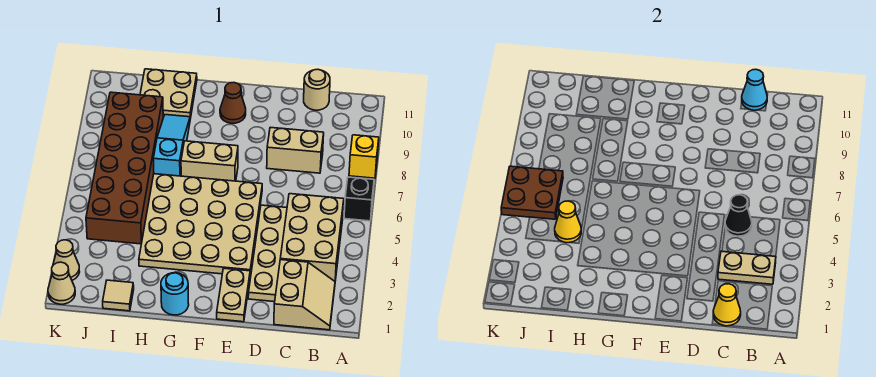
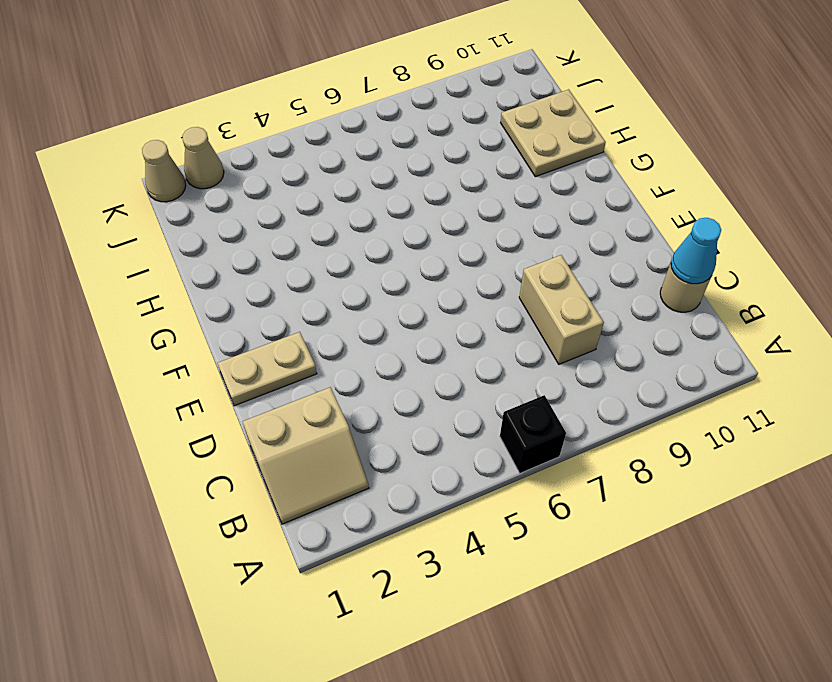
none -> yellow 1x1 brick [349,135,379,178]
none -> tan 2x3 brick [280,194,344,281]
none -> tan 1x4 plate [248,205,287,302]

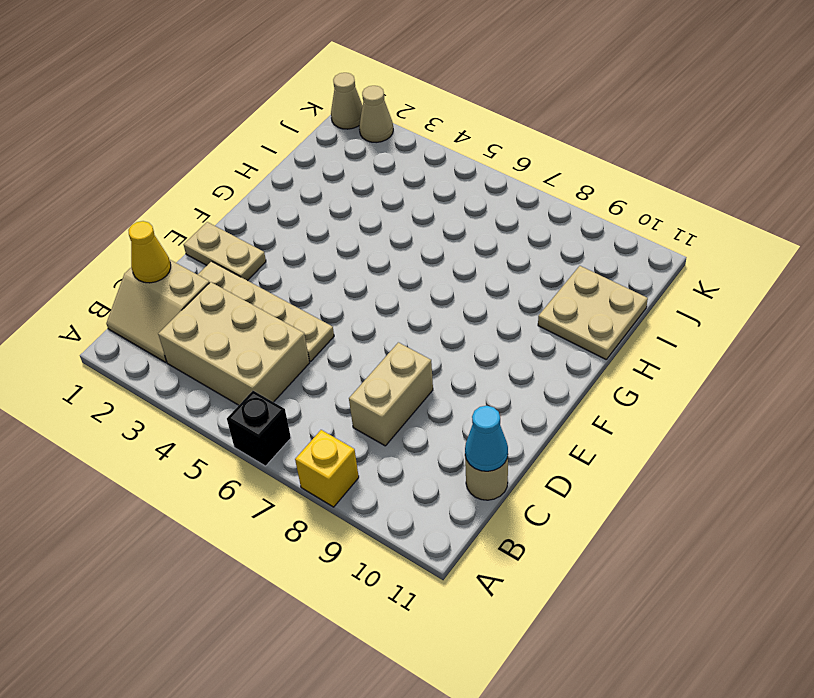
none -> tan 4x4 plate [139,174,262,274]
none -> tan 1x2 brick [181,141,238,181]
none -> brown 1x1 cone [220,83,246,123]

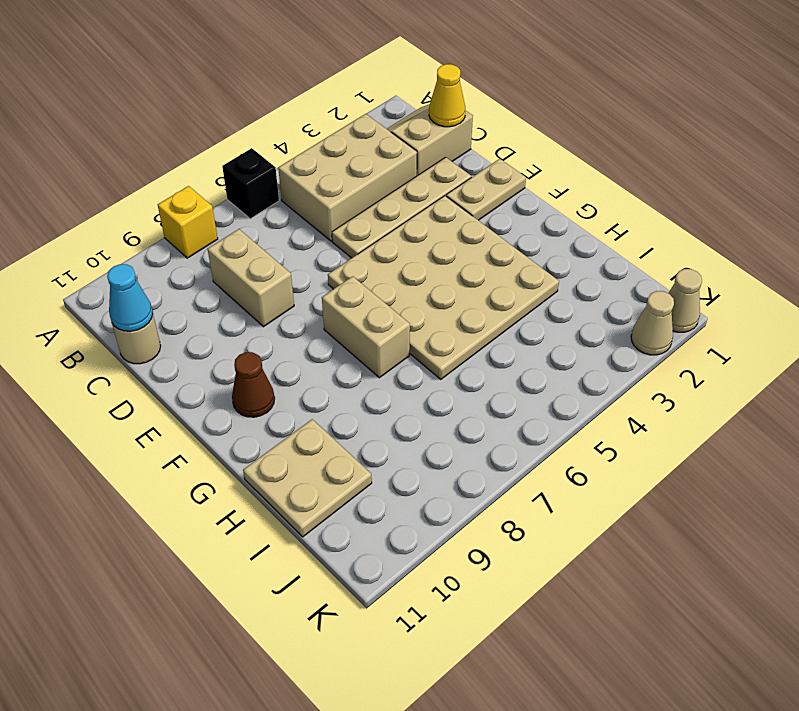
none -> cyan 1x1 round brick [161,273,189,315]
none -> cyan 1x3 slope [153,115,190,176]
none -> tan 1x1 tile [103,280,134,311]

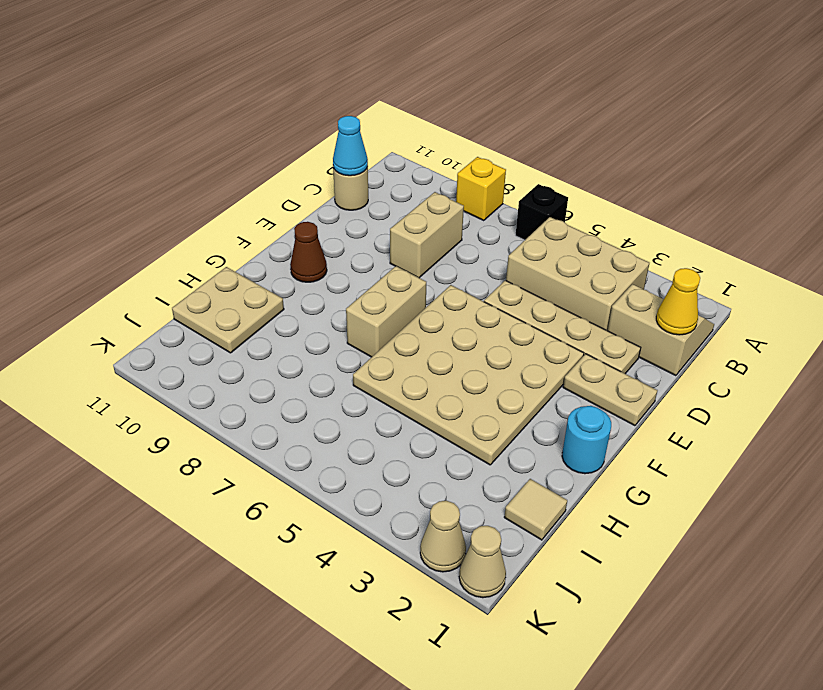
none -> cyan 1x3 slope [153,115,190,176]
none -> brown 2x6 brick [86,92,163,244]
none -> tan 1x2 plate [718,251,776,284]

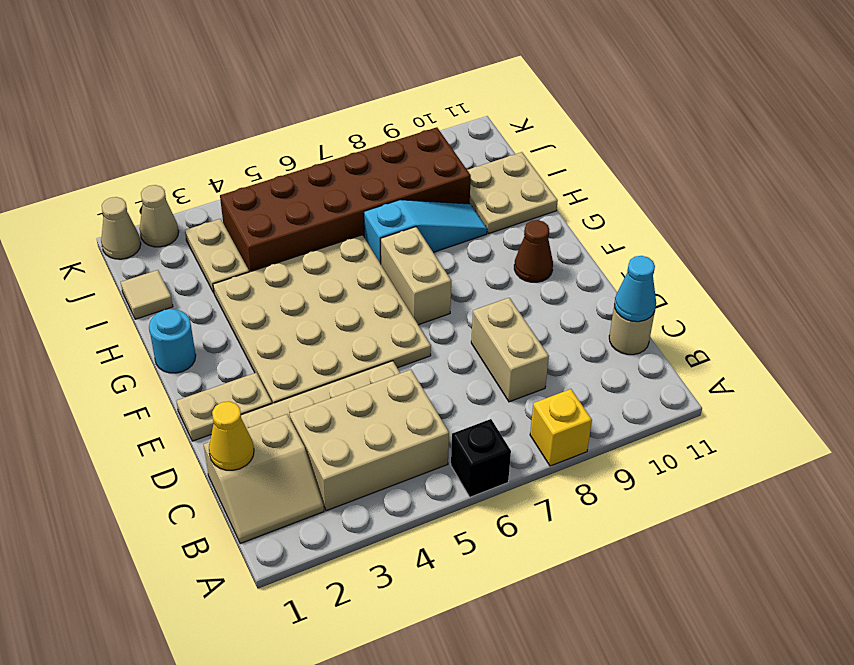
tan 1x2 plate [185,219,249,293] -> tan 1x2 plate moved to [718,251,776,284]
none -> black 1x1 cone [725,195,752,236]
none -> yellow 1x1 cone [555,201,581,243]
none -> brown 2x2 plate [501,166,563,219]

